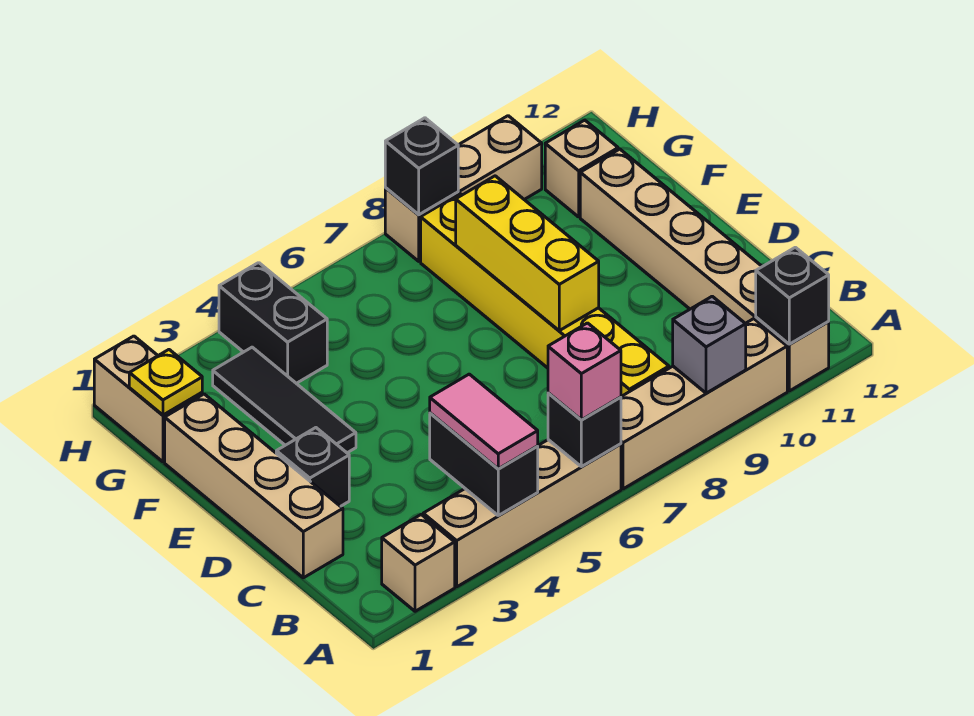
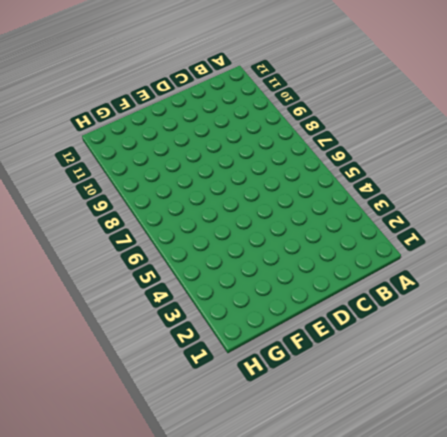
none -> tan 1x1 brick [382,515,455,611]
none -> tan 1x4 brick [423,440,621,587]
none -> tan 1x4 brick [621,319,787,489]

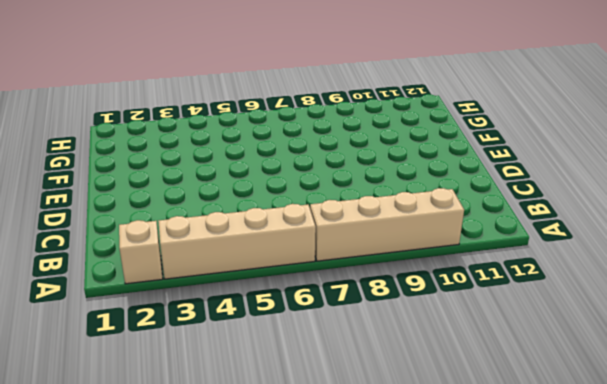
none -> tan 1x6 brick [580,149,829,391]
none -> yellow 1x6 brick [421,194,669,396]
none -> tan 1x4 brick [165,394,343,578]

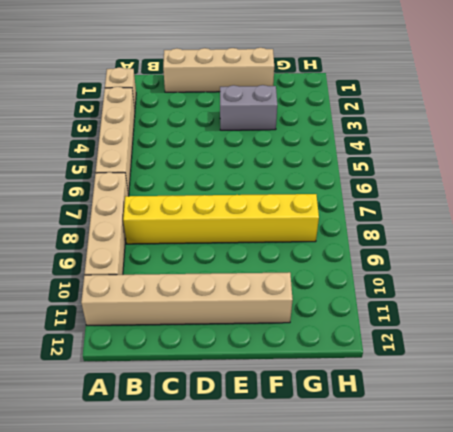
grey 1x2 brick [220,85,277,130] -> black 1x3 tile [213,347,356,453]
none -> black 1x1 brick [276,428,349,506]
none -> tan 1x2 brick [94,336,202,462]
none -> black 1x2 brick [219,263,327,383]

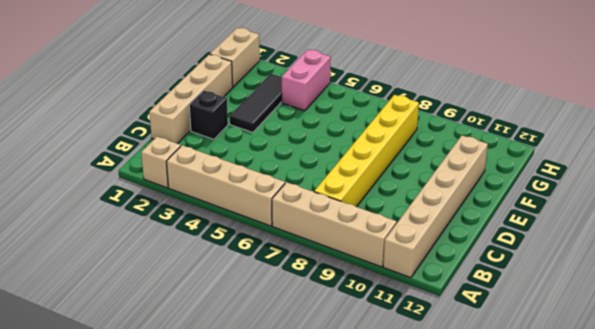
pink 1x2 brick [282,49,331,111] -> black 1x2 brick [219,263,327,383]
none -> tan 1x1 brick [545,120,618,217]
none -> tan 1x3 brick [385,116,542,261]
none -> black 1x2 brick [430,413,538,515]

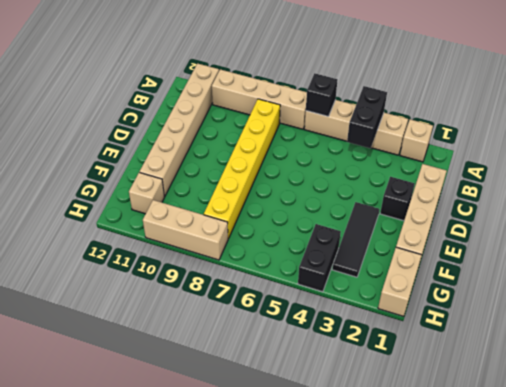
none -> grey 1x1 brick [673,296,746,393]
none -> black 1x1 brick [756,247,829,344]
none -> yellow 1x3 brick [456,176,599,331]

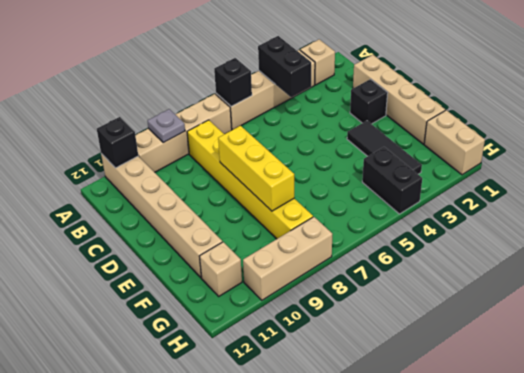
grey 1x1 plate [147,109,185,143] -> grey 1x1 brick [673,296,746,393]
none -> yellow 1x1 plate [129,350,202,415]
none -> black 1x1 brick [385,118,458,215]
none -> pink 1x2 tile [430,374,538,469]

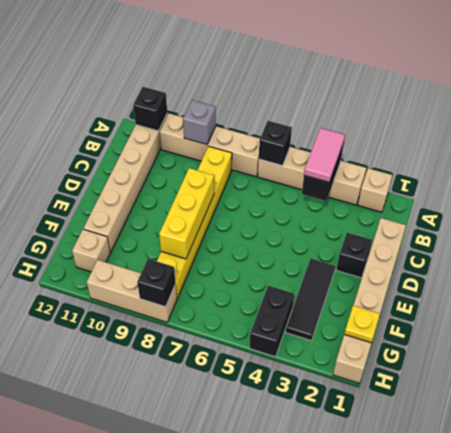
none -> pink 1x1 brick [548,323,621,420]

